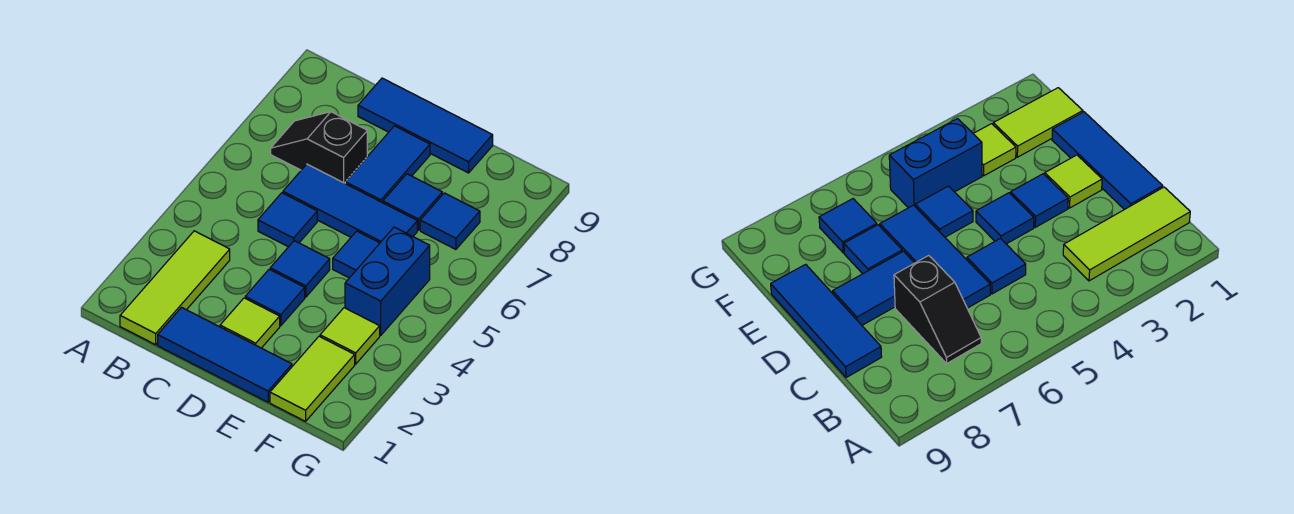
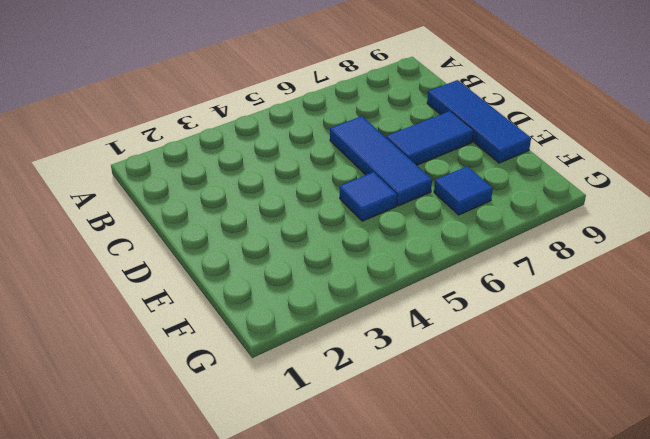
none -> lime 1x3 tile [120,231,230,345]
none -> black 1x2 slope [271,112,367,183]
none -> blue 1x3 tile [158,307,292,402]

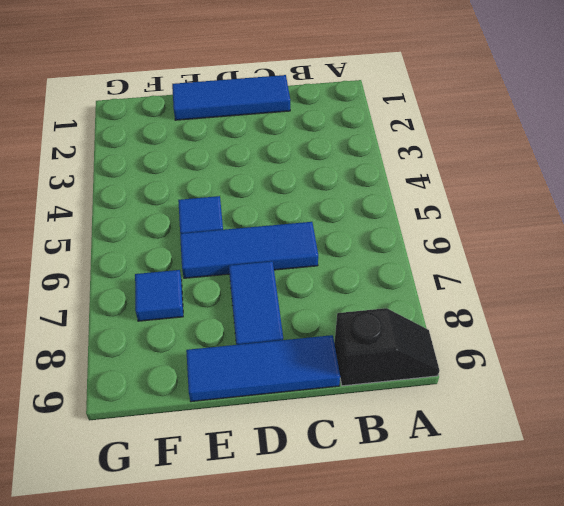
black 1x2 slope [334,308,439,386] -> black 1x2 slope moved to [271,112,367,183]
none -> lime 1x3 tile [120,231,230,345]
none -> blue 1x1 tile [258,193,317,247]
none -> lime 1x1 tile [220,298,280,348]

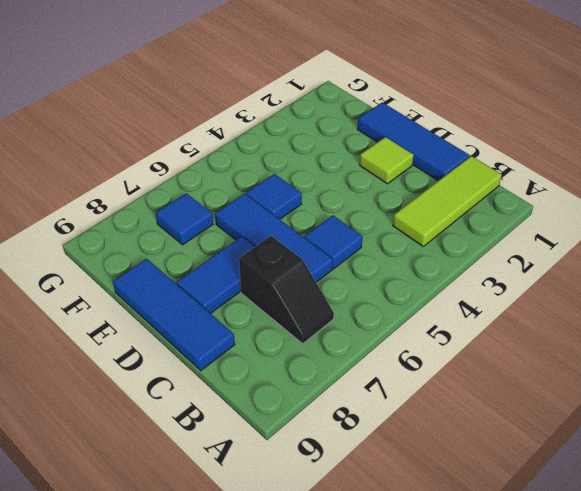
none -> blue 1x1 tile [245,269,305,326]
none -> blue 1x1 tile [270,241,330,297]
none -> blue 1x1 tile [383,174,442,230]

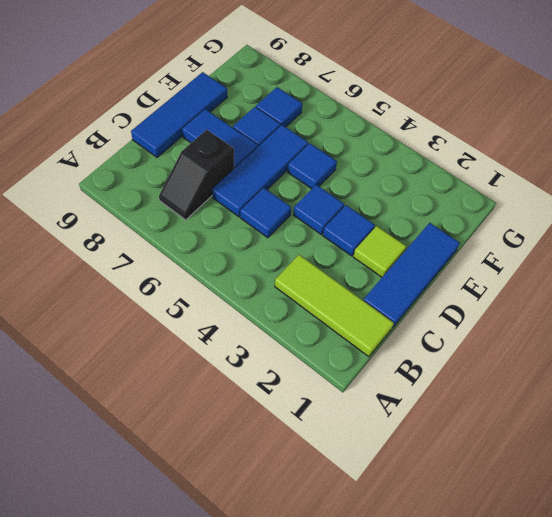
none -> lime 1x2 tile [270,336,355,421]
none -> lime 1x1 tile [320,308,380,364]
none -> blue 1x2 brick [345,227,430,335]

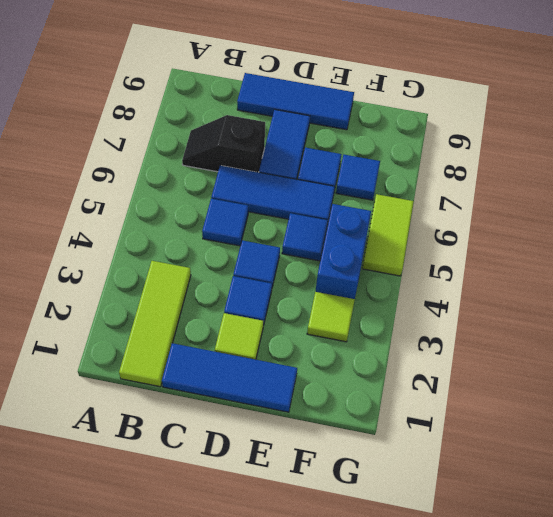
lime 1x2 tile [362,194,414,276] -> lime 1x2 tile moved to [270,336,355,421]

